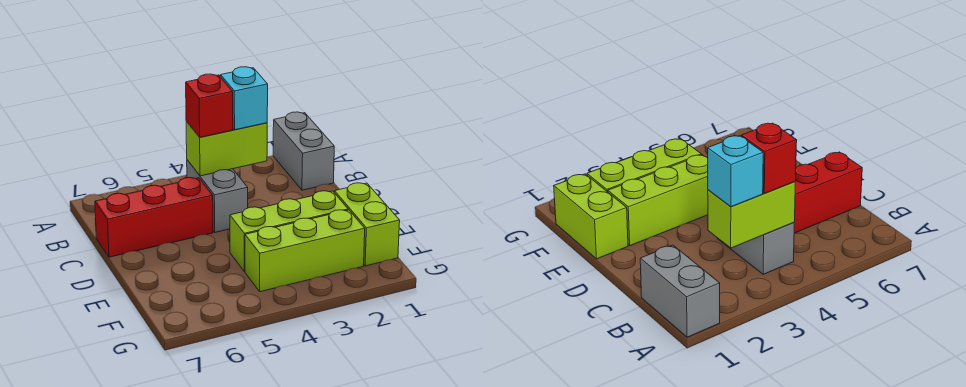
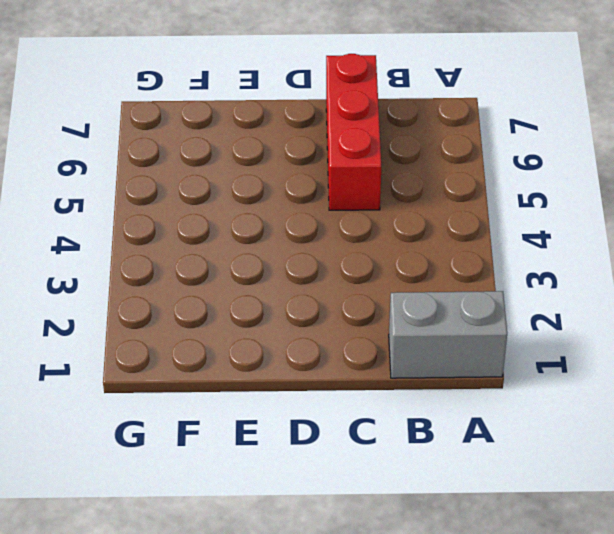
none -> grey 1x2 brick [187,160,248,232]
none -> lime 1x2 brick [334,183,400,266]

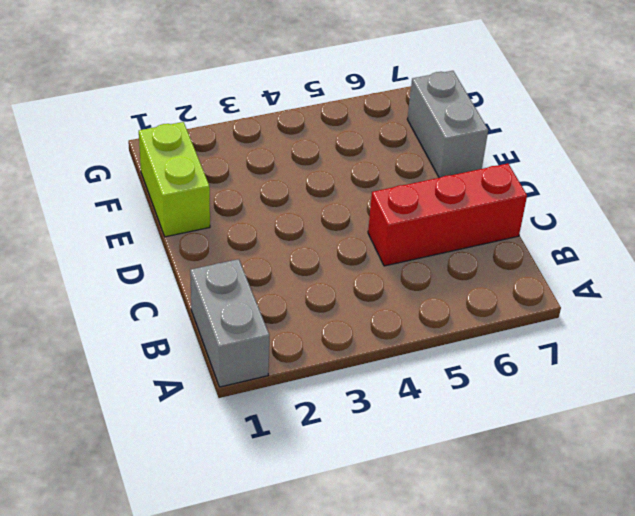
grey 1x2 brick [407,71,488,178] -> grey 1x2 brick moved to [187,160,248,232]
none -> lime 1x3 brick [230,191,348,271]
none -> lime 1x3 brick [245,210,365,292]

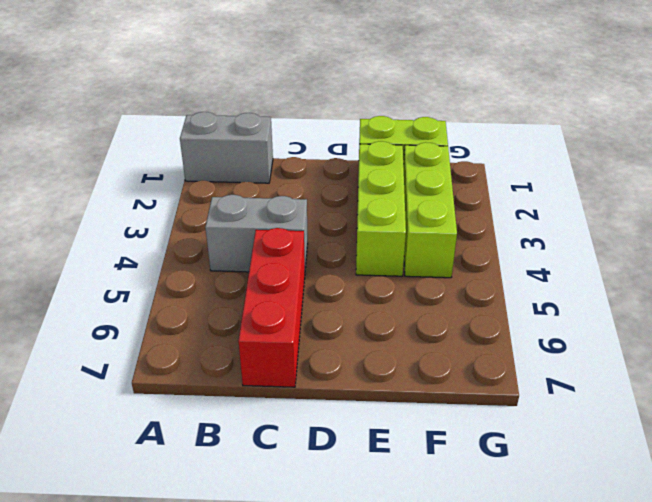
none -> lime 1x2 brick [186,121,267,176]
none -> cyan 1x1 brick [220,67,268,130]

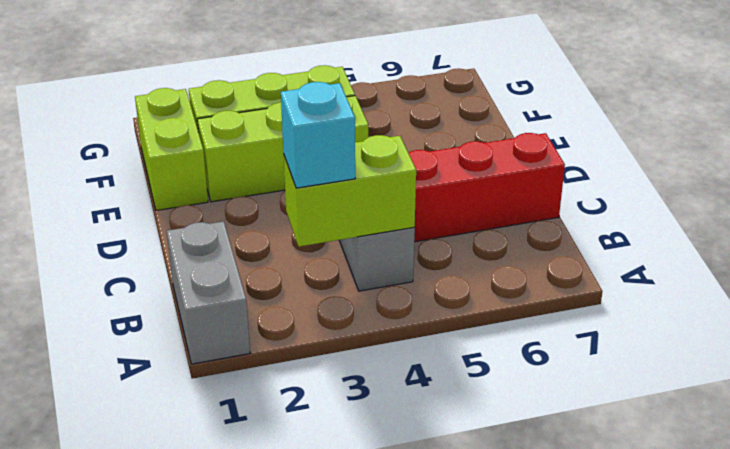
none -> red 1x1 brick [186,74,233,137]

